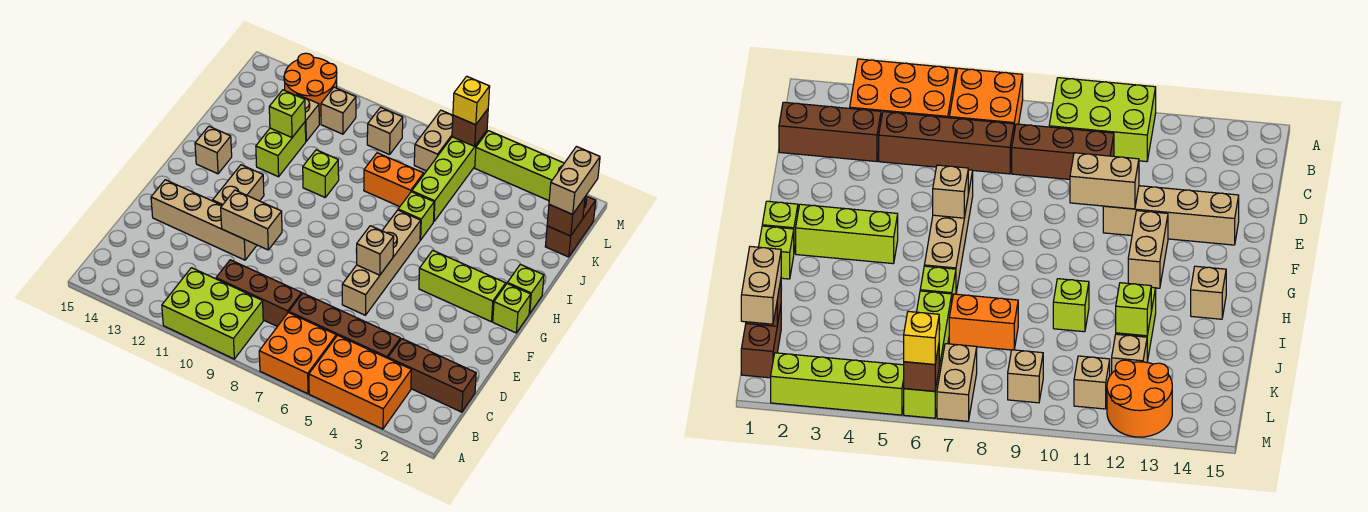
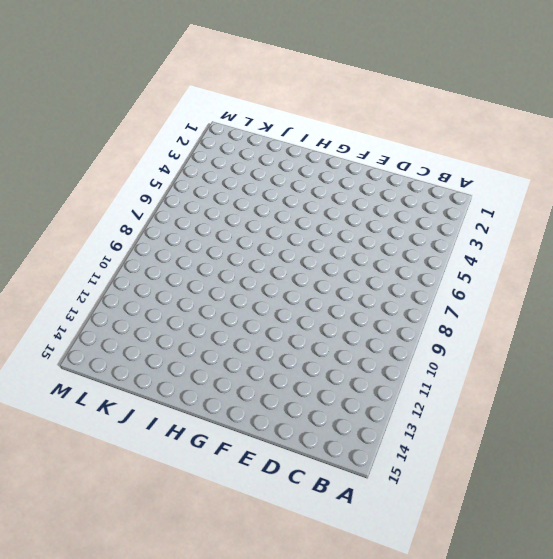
none -> orange 2x3 brick [309,335,411,429]
none -> orange 2x2 brick [259,313,336,394]
none -> lime 2x3 brick [162,268,263,359]
none -> brown 1x3 brick [388,339,476,412]

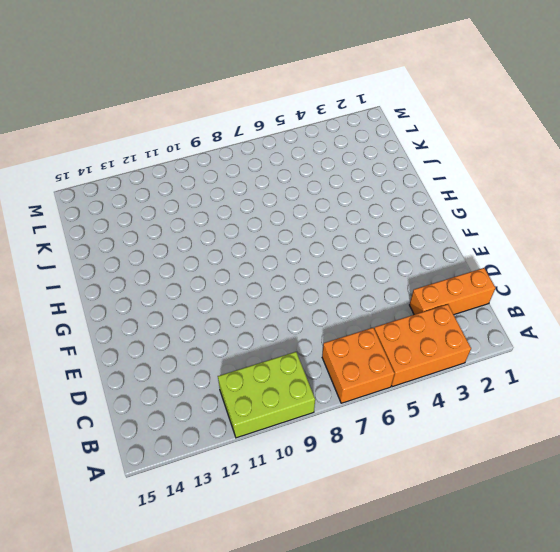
orange 1x3 brick [410,268,495,315] -> brown 1x3 brick [388,339,476,412]
none -> brown 1x4 brick [289,293,400,358]
none -> brown 1x3 brick [216,260,302,326]
none -> tan 1x4 brick [342,210,421,315]
none -> tan 1x4 brick [151,180,257,260]

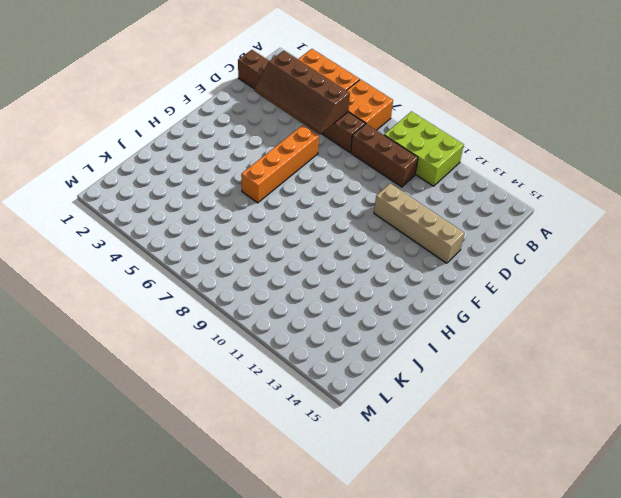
brown 2x4 slope [254,51,350,135] -> none
orange 1x4 brick [241,125,319,203] -> tan 1x4 brick [342,210,421,315]
none -> tan 1x2 brick [213,165,264,205]
none -> lime 1x1 brick [493,284,531,333]
none -> lime 1x3 brick [419,250,506,322]
none -> lime 1x1 brick [507,264,544,313]

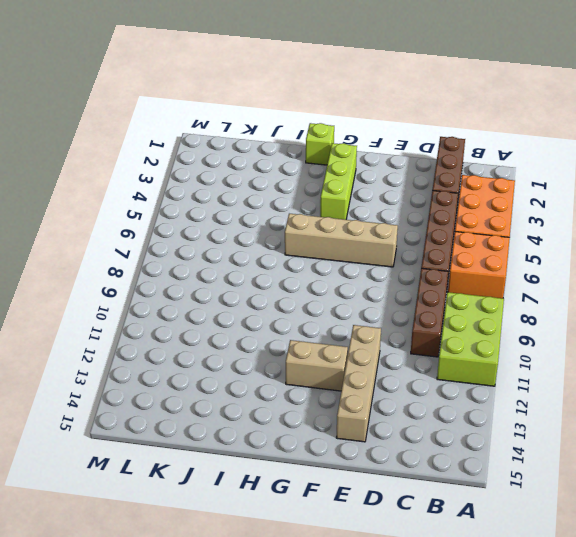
none -> lime 1x1 brick [493,284,531,333]
none -> tan 1x1 brick [195,126,232,174]
none -> lime 1x1 brick [398,192,434,240]
none -> lime 1x1 brick [303,150,339,197]

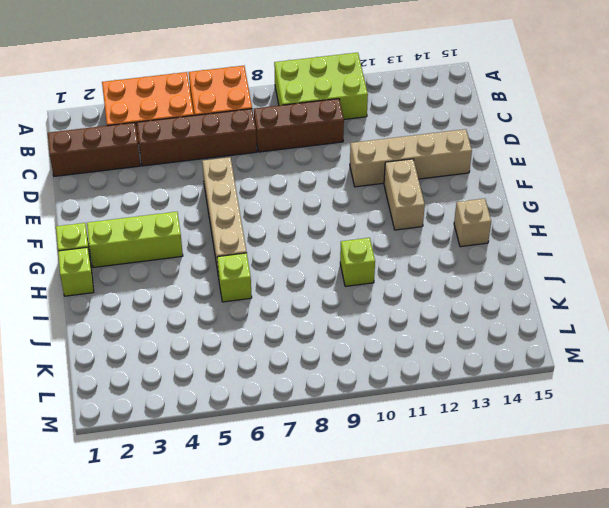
none -> lime 1x2 brick [256,122,306,177]
none -> lime 1x4 brick [412,131,487,222]
none -> orange 1x2 brick [364,153,424,207]
none -> brown 1x2 brick [545,196,596,257]

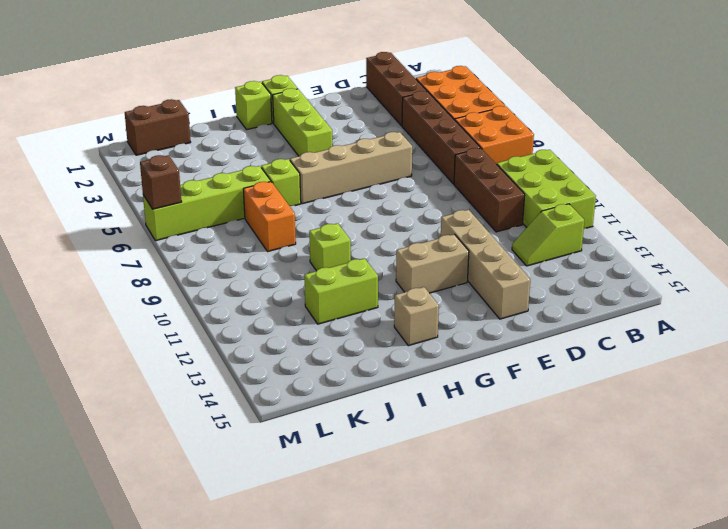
lime 1x2 slope [512,204,584,266] -> none
none -> tan 1x1 brick [296,94,319,141]
none -> tan 1x2 brick [414,110,453,171]
none -> tan 1x1 brick [367,107,403,155]
none -> tan 1x1 brick [321,87,356,134]

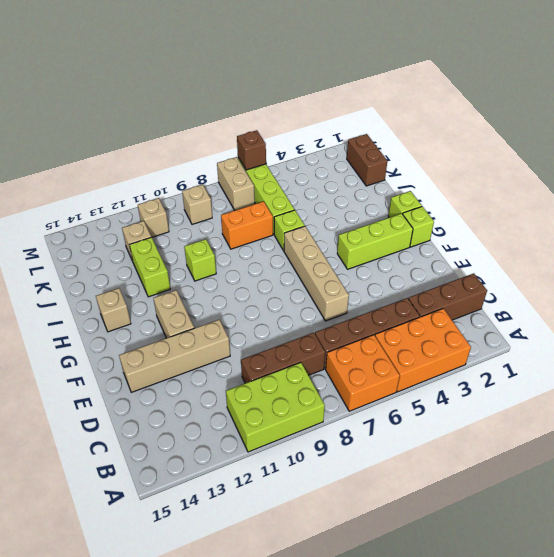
none -> orange 2x2 round brick [284,53,337,116]
none -> lime 1x4 brick [475,131,564,201]
none -> tan 1x2 brick [221,190,282,250]
none -> tan 1x1 brick [357,226,394,275]

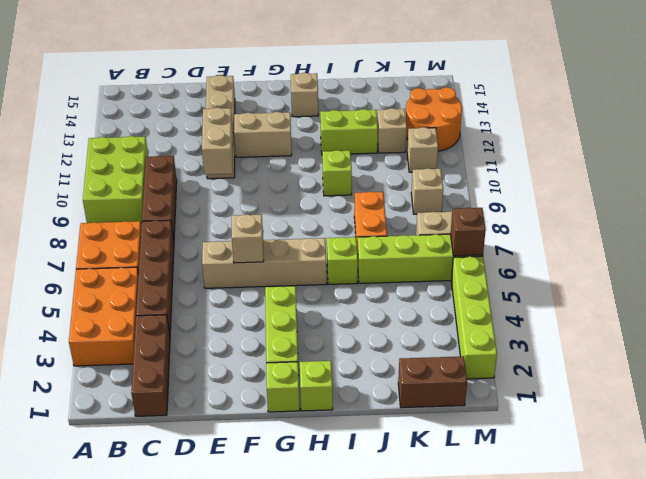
none -> lime 1x1 brick [269,90,305,138]
none -> brown 1x1 brick [547,198,585,236]
none -> tan 1x2 brick [549,147,600,214]
none -> yellow 1x1 brick [453,76,490,125]

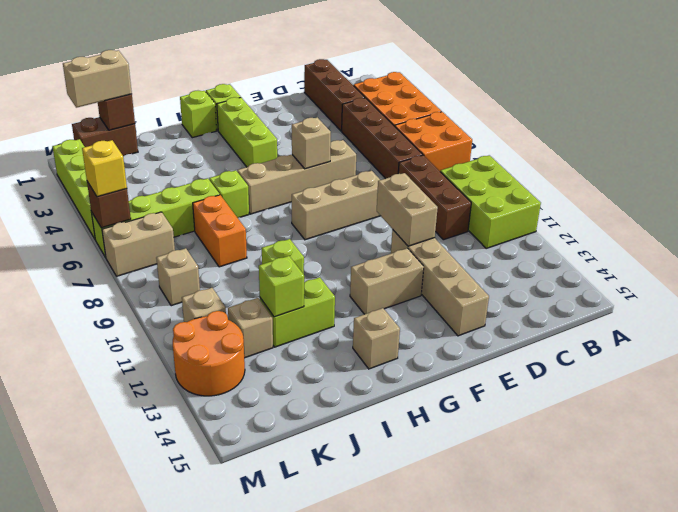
tan 1x3 brick [292,171,380,240] -> none

